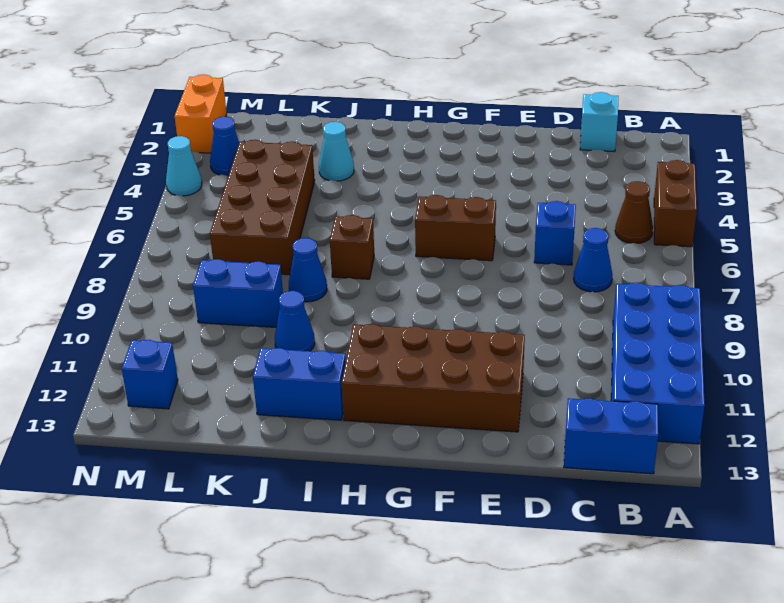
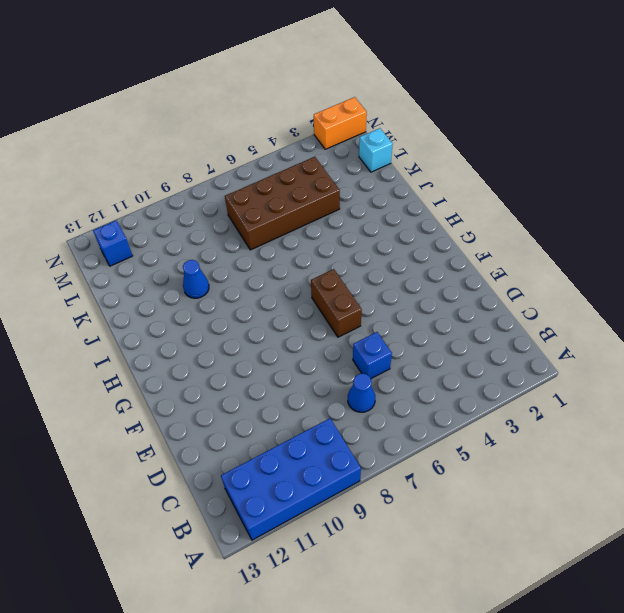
cyan 1x1 brick [359,128,393,172] -> cyan 1x1 brick moved to [580,92,618,152]
none -> brown 1x2 brick [654,160,697,247]
none -> brown 1x1 cone [615,181,653,243]
none -> blue 1x2 brick [564,398,658,474]

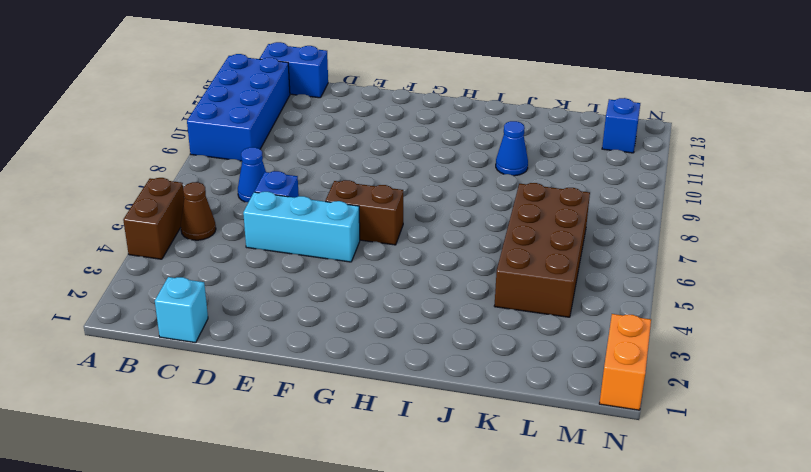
cyan 1x3 brick [243,192,360,262] -> none
none -> brown 2x4 brick [342,324,525,432]
none -> brown 1x1 brick [330,215,374,279]
none -> blue 1x2 brick [253,348,346,420]

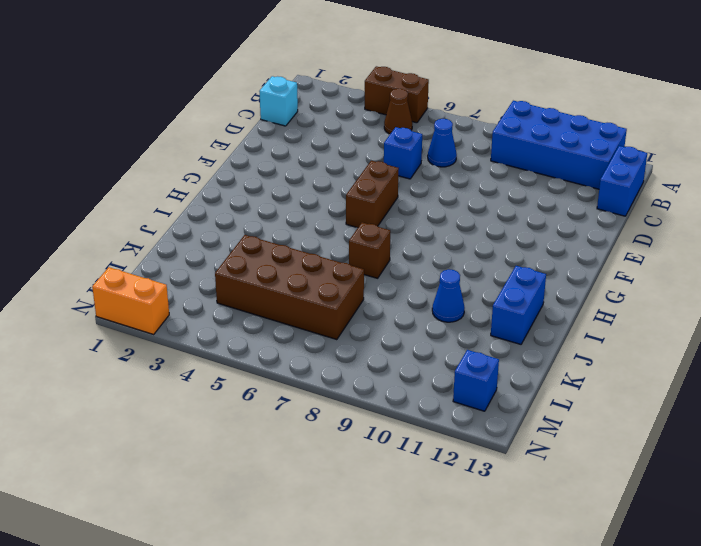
none -> brown 2x4 brick [342,324,525,432]
none -> cyan 1x1 cone [319,122,354,181]
none -> blue 1x1 cone [289,238,327,302]

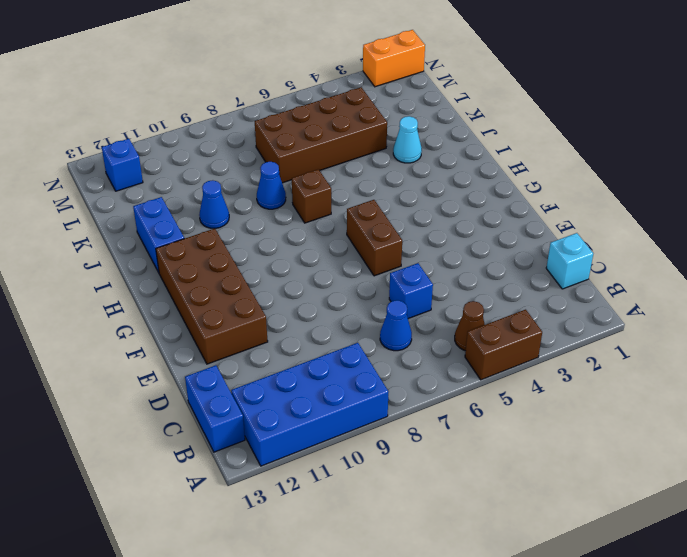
none -> blue 1x2 brick [193,259,283,327]
none -> blue 1x1 cone [210,117,239,176]
none -> cyan 1x1 cone [166,136,202,196]

